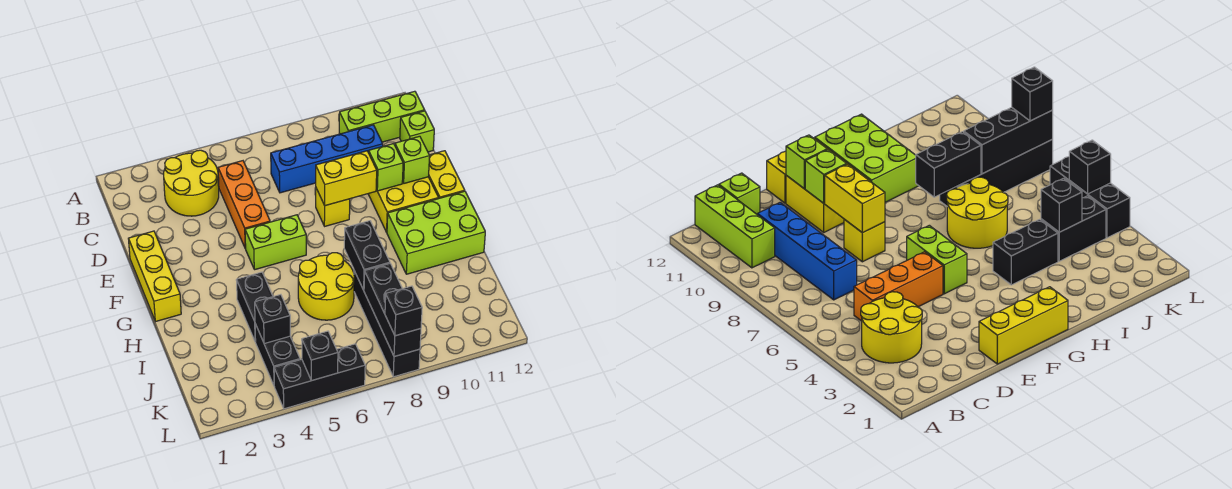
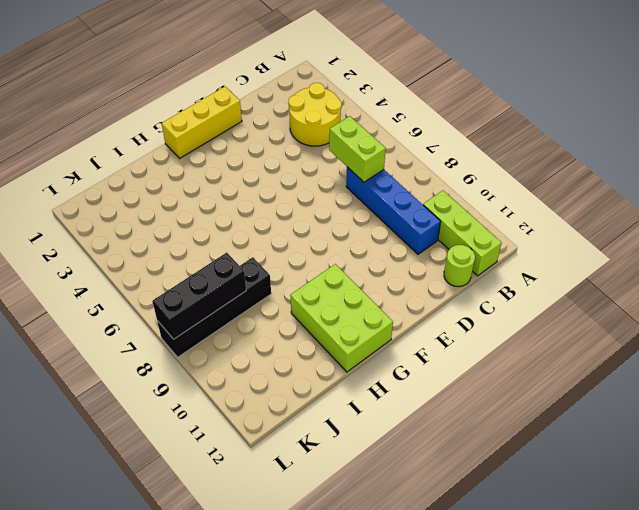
lime 1x2 brick [329,116,386,182] -> lime 1x2 brick moved to [245,215,306,270]
lime 1x1 round brick [444,245,475,287] -> lime 1x1 brick [400,111,434,152]
none -> orange 1x3 brick [218,161,270,248]
none -> yellow 1x1 brick [316,188,350,226]
none -> yellow 2x2 brick [368,177,439,232]

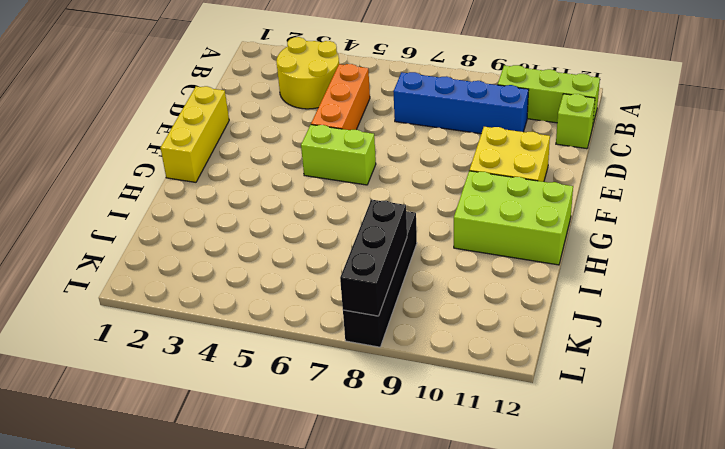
none -> yellow 1x1 brick [316,188,350,226]
none -> yellow 1x2 brick [429,151,465,198]
none -> black 1x2 brick [236,272,273,342]

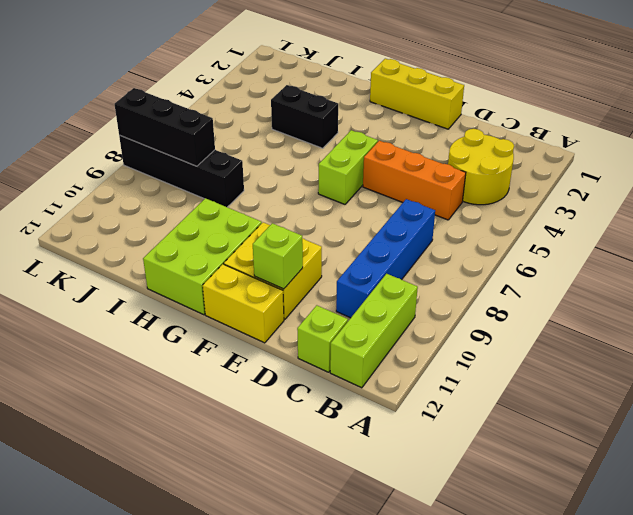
none -> yellow 1x1 brick [316,188,350,226]
none -> yellow 2x2 round brick [298,253,354,320]
none -> black 1x2 brick [255,324,300,385]

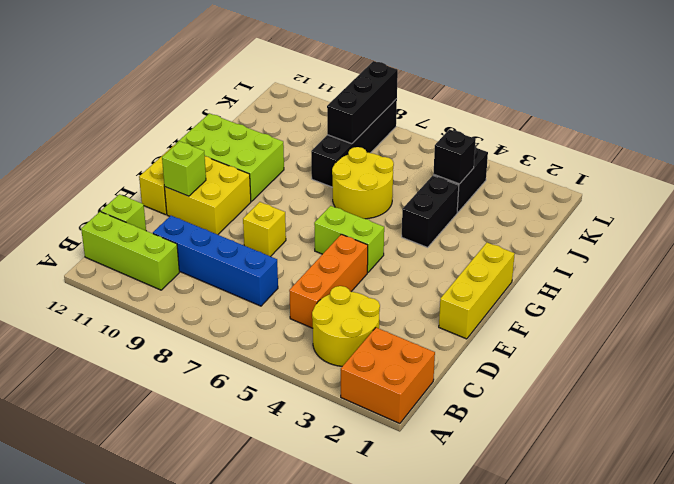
orange 2x2 brick [341,328,435,424] -> none
none -> black 1x3 brick [274,344,365,409]
none -> yellow 1x2 brick [316,151,377,206]
none -> lime 1x1 brick [369,144,403,191]

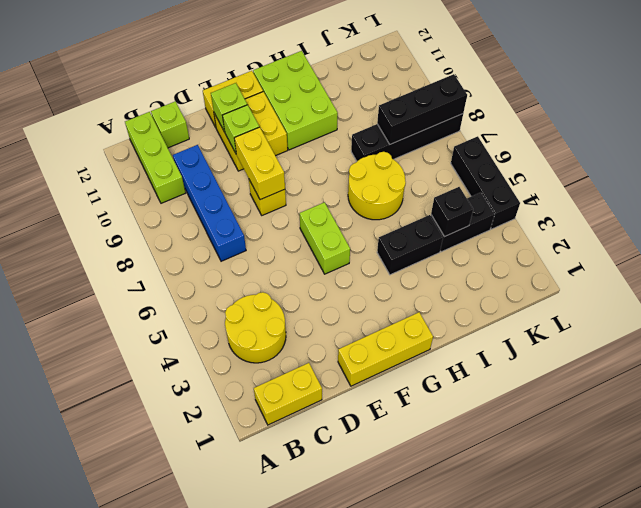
yellow 1x2 brick [254,363,322,425] -> none
none -> orange 1x3 brick [218,161,270,248]
none -> black 1x2 brick [344,221,390,290]
none -> black 1x1 brick [302,331,338,381]

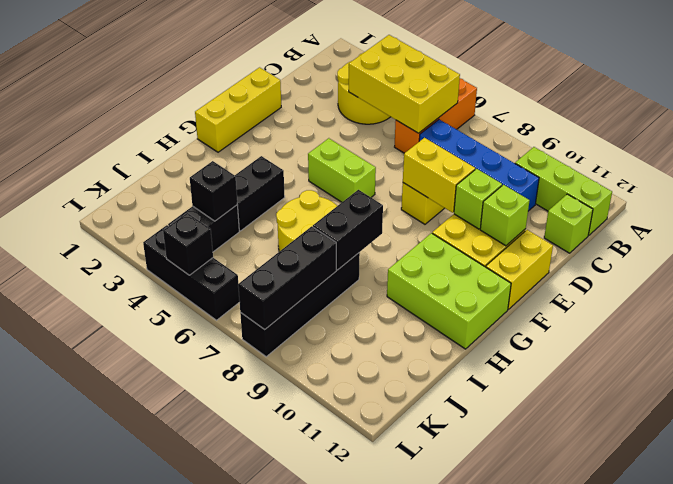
orange 1x3 brick [395,78,477,153] -> orange 1x3 brick moved to [218,161,270,248]
yellow 2x3 brick [349,35,460,133] -> none
none -> black 1x1 brick [385,286,422,336]

